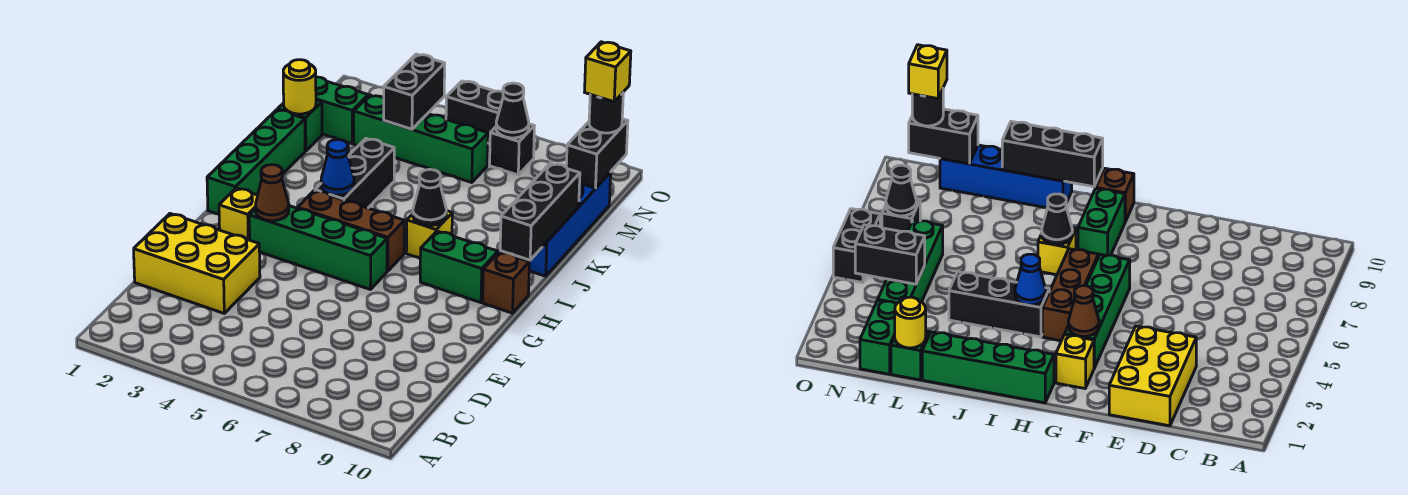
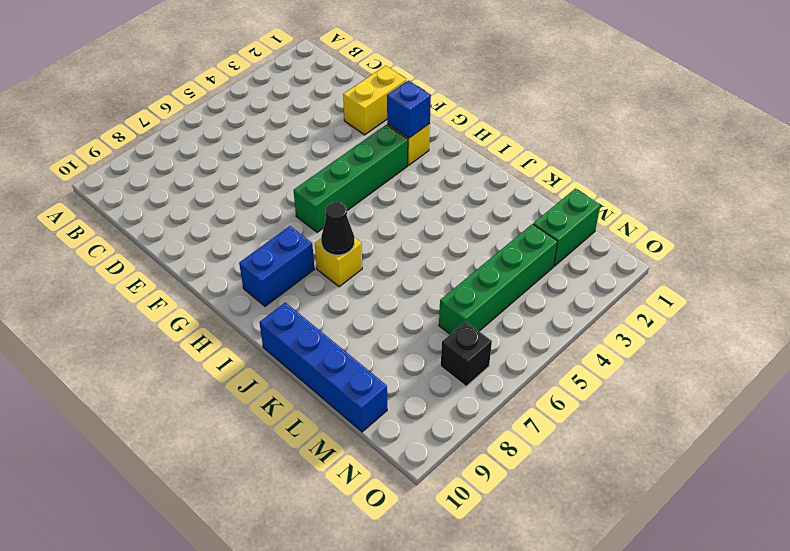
yellow 1x2 brick [343,66,406,135] -> yellow 2x3 brick [134,214,260,313]
blue 1x1 brick [387,81,431,138] -> none
blue 1x2 brick [239,226,314,306] -> green 1x2 brick [420,231,498,303]
none -> green 1x4 brick [207,110,305,214]
none -> brown 1x3 brick [297,190,404,271]
none -> brown 1x1 brick [483,252,529,313]

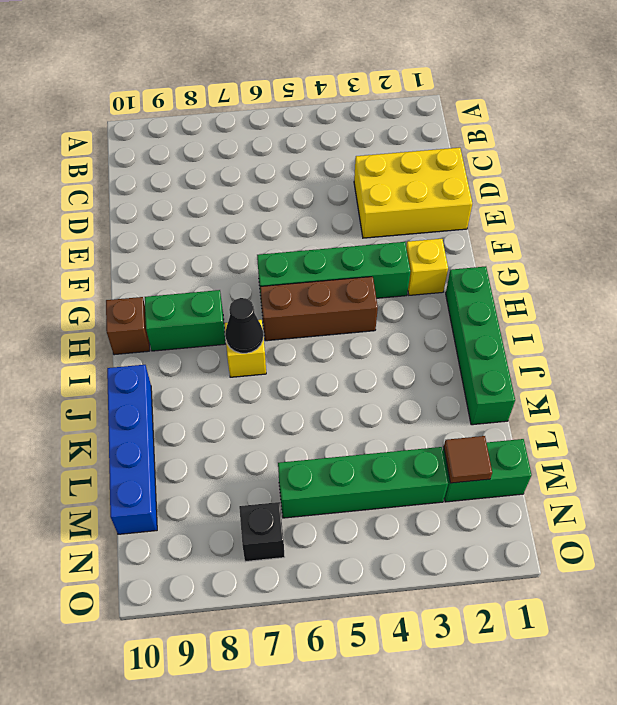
brown 1x1 tile [444,436,492,483] -> none
none -> black 1x3 brick [315,139,394,208]
none -> green 1x1 brick [278,100,322,151]
none -> black 1x2 brick [446,81,503,144]

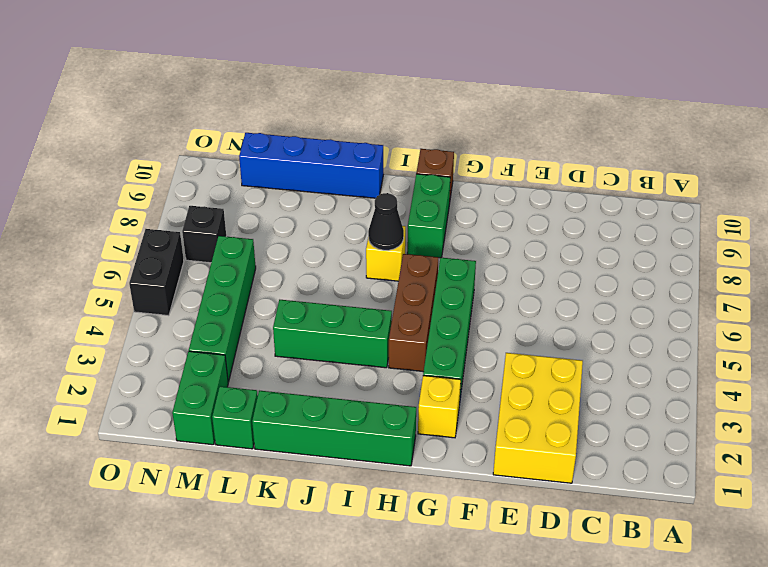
green 1x3 brick [273,300,392,368] -> black 1x3 brick [315,139,394,208]
none -> brown 1x1 cone [255,165,289,221]
none -> blue 1x1 cone [321,139,354,195]
none -> black 1x3 brick [500,163,580,260]

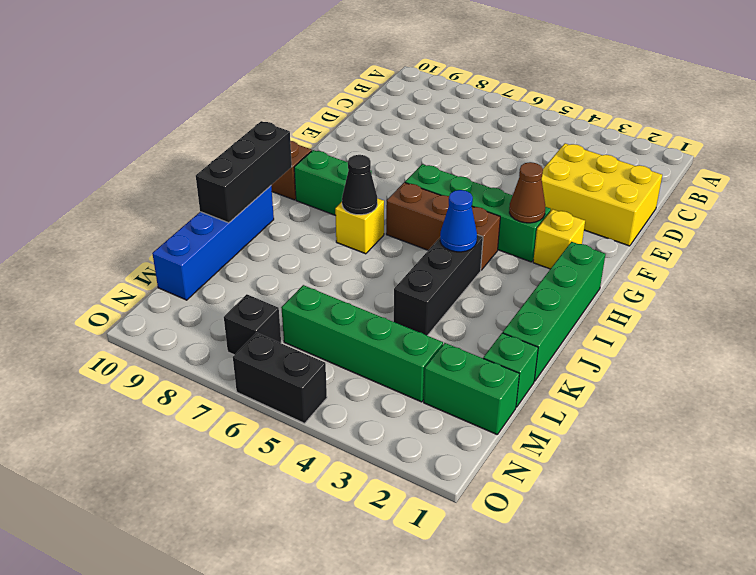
none -> yellow 1x1 round brick [283,60,316,114]
none -> black 1x2 brick [384,54,445,129]
none -> black 1x2 brick [566,119,628,188]

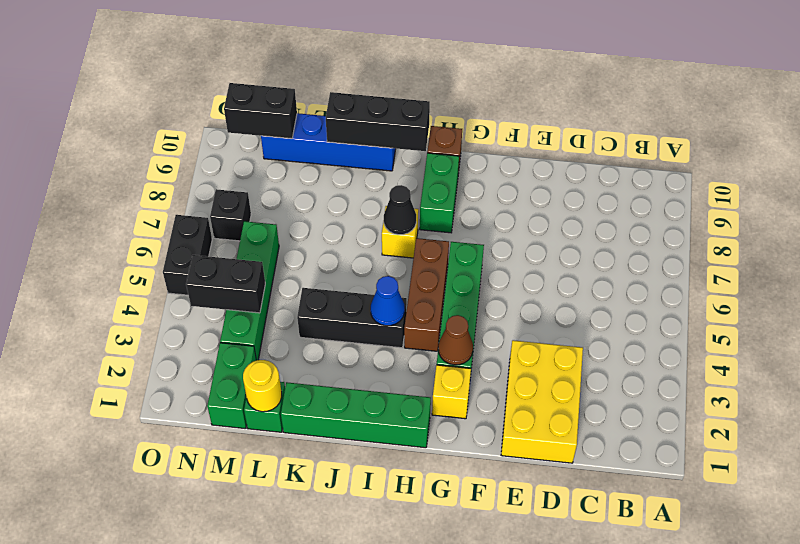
none -> black 1x1 cone [496,83,529,138]
none -> black 1x1 round brick [589,93,623,133]
none -> yellow 1x1 brick [585,42,631,102]

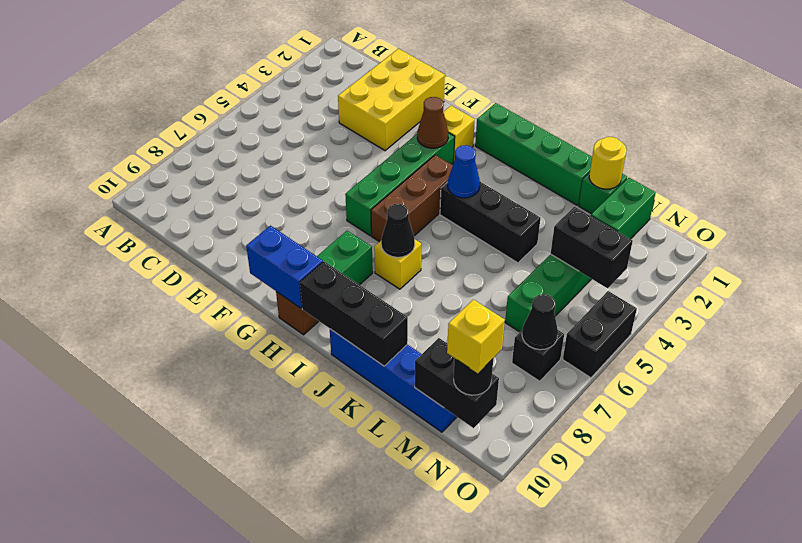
blue 1x2 brick [246,226,323,308] -> none

